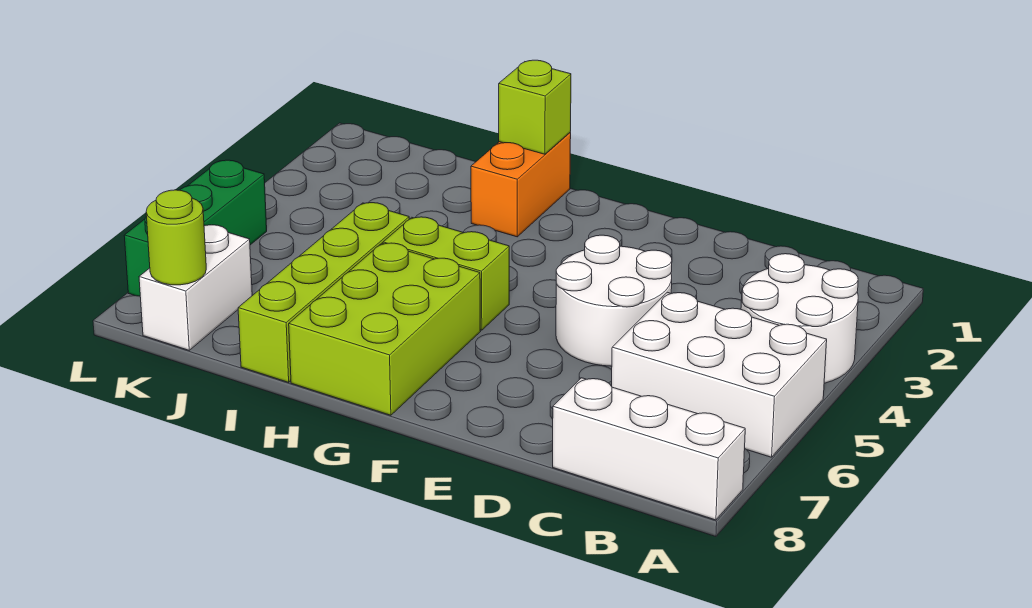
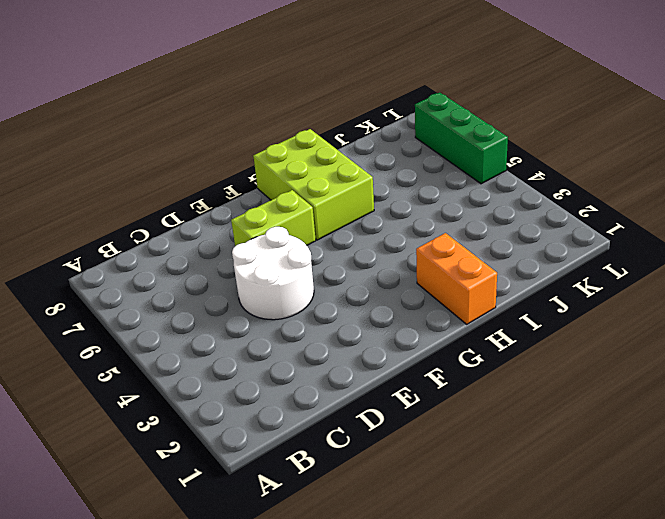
lime 1x2 brick [231,190,316,246] -> lime 1x2 brick moved to [383,217,509,330]
none -> white 2x2 round brick [741,254,858,383]
none -> white 2x3 brick [612,292,827,457]
none -> white 1x3 brick [553,378,745,520]

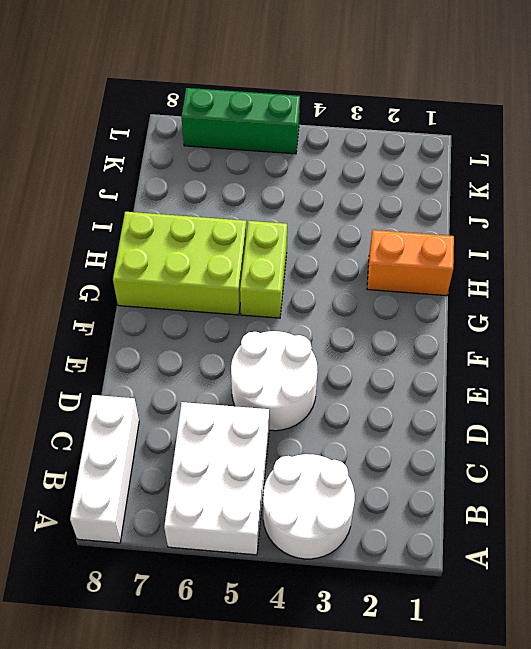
none -> lime 1x4 brick [238,203,409,382]
none -> white 1x2 brick [139,225,252,350]
none -> lime 1x1 brick [499,60,571,154]

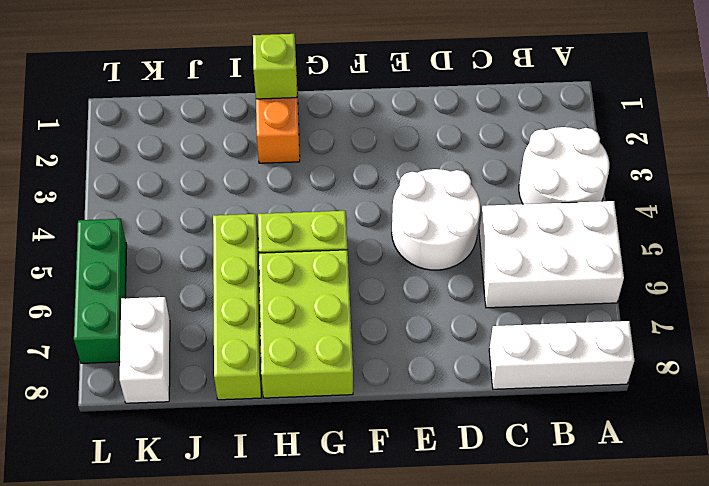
none -> lime 1x1 round brick [146,190,206,285]

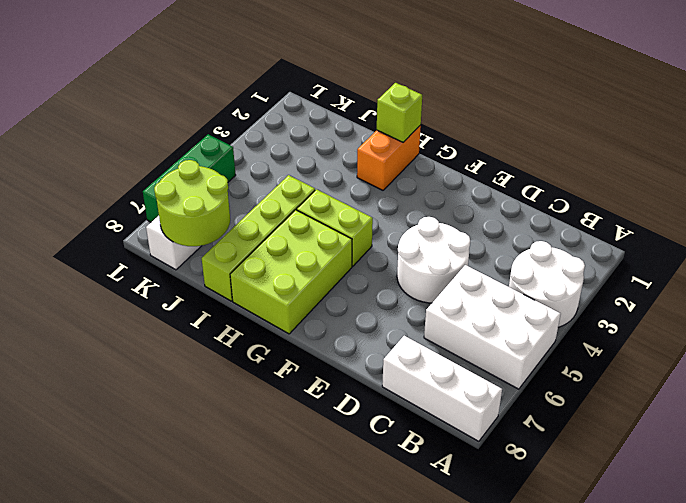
lime 2x2 round brick [154,160,230,246] -> lime 1x1 round brick [146,190,206,285]

